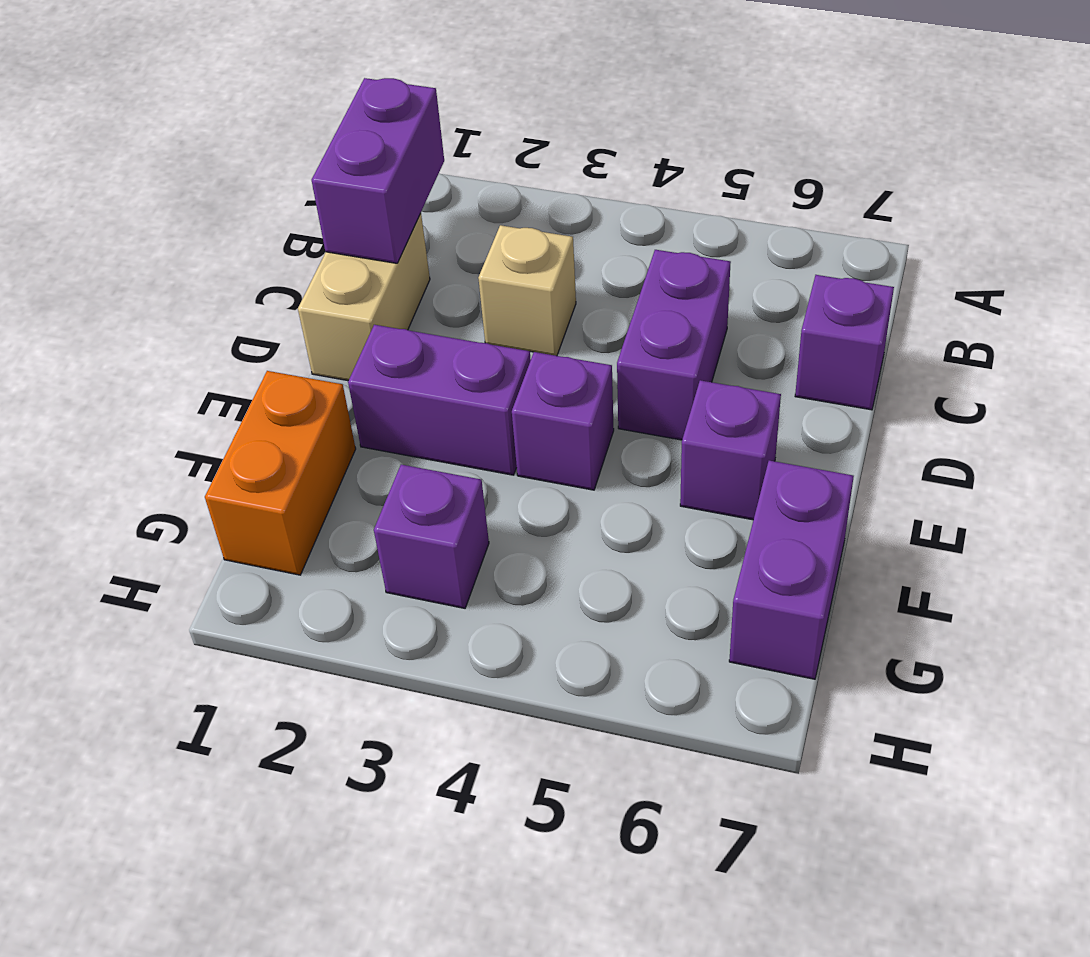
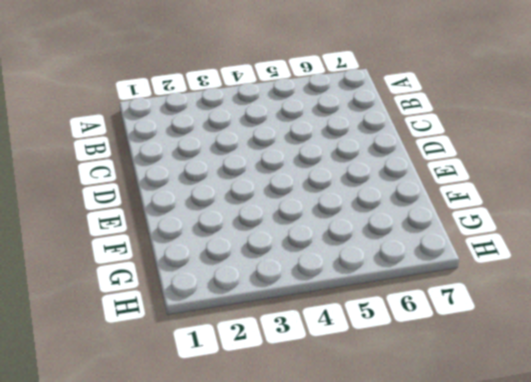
none -> tan 1x2 brick [298,213,430,381]
none -> tan 1x1 brick [478,225,576,356]

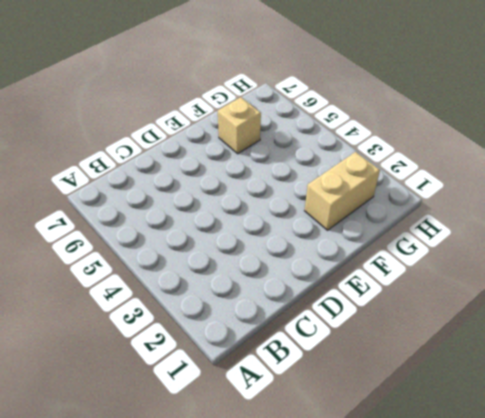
tan 1x2 brick [305,152,380,230] -> tan 1x2 brick moved to [298,213,430,381]
tan 1x1 brick [218,97,261,154] -> tan 1x1 brick moved to [478,225,576,356]
none -> purple 1x2 brick [617,250,731,440]
none -> purple 1x1 brick [795,275,894,410]

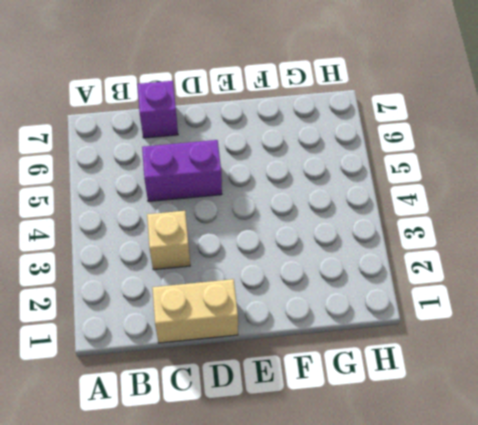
none -> purple 1x2 brick [348,325,531,475]
none -> purple 1x1 brick [512,352,614,490]

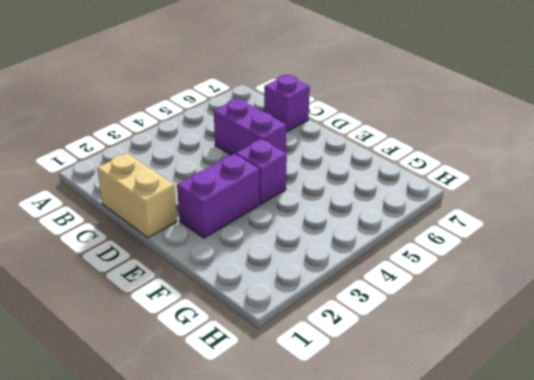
none -> tan 1x1 brick [478,225,576,356]
none -> purple 1x1 brick [680,380,781,520]

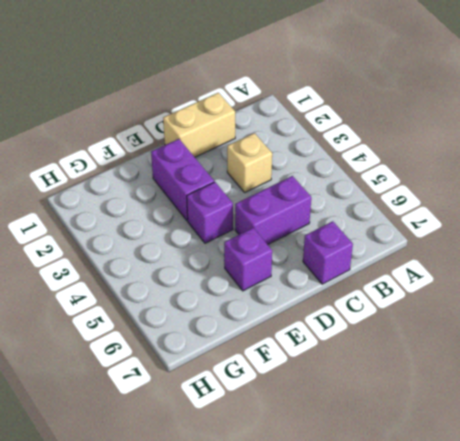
none -> orange 1x2 brick [205,371,356,575]
none -> purple 1x2 brick [729,460,854,679]

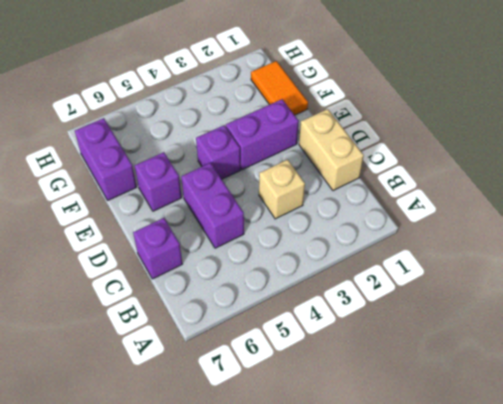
orange 1x2 tile [251,61,308,115] -> orange 1x2 brick [205,371,356,575]
none -> purple 1x1 brick [374,465,489,608]
none -> purple 1x2 brick [312,78,444,263]

